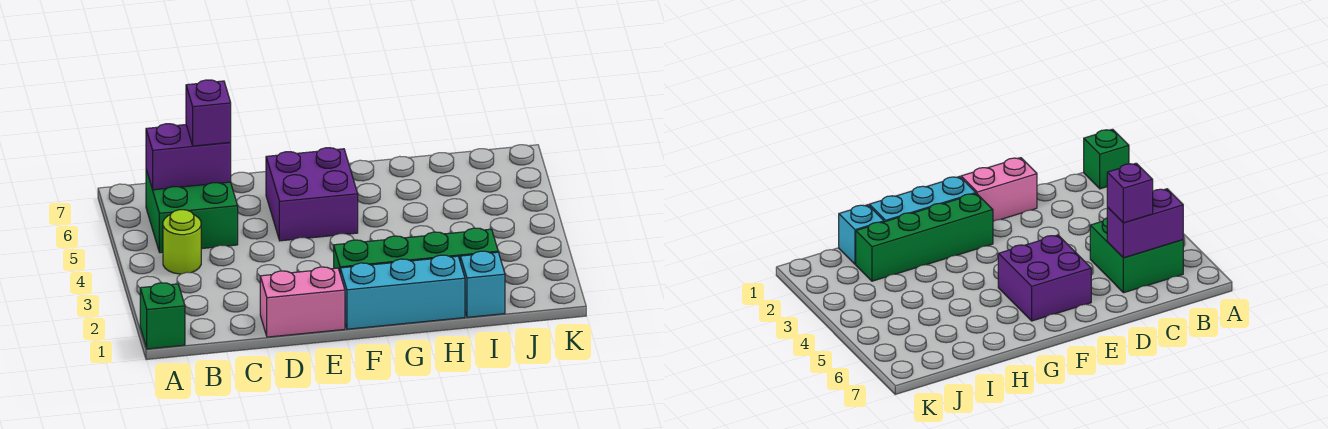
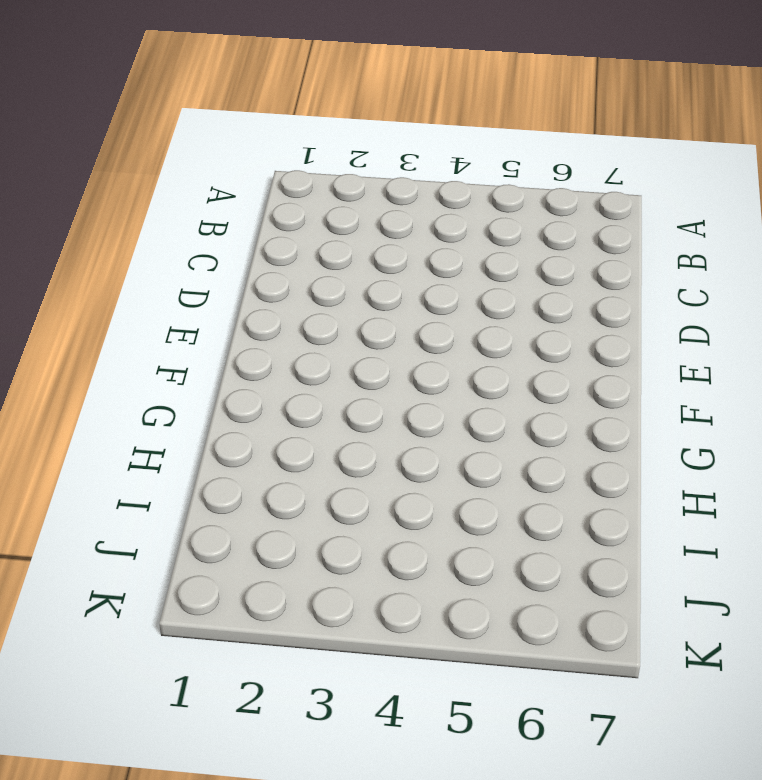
none -> green 1x1 brick [140,283,185,349]
none -> lime 1x1 round brick [163,210,201,274]

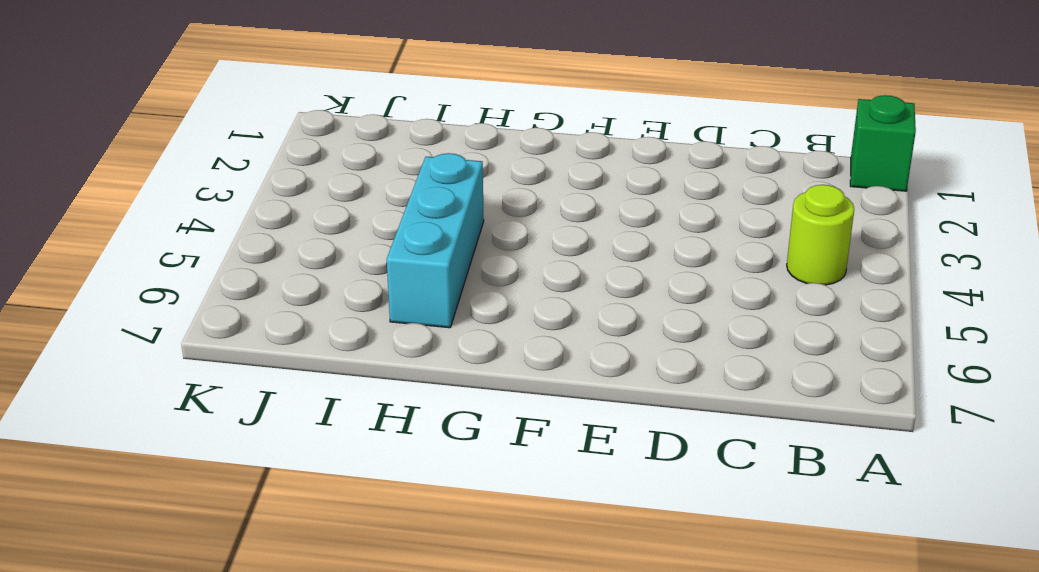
cyan 1x3 brick [387,153,484,328] -> cyan 1x3 brick turned to [340,255,465,329]
none -> green 2x2 brick [146,170,238,253]
none -> pink 1x2 brick [260,267,345,337]

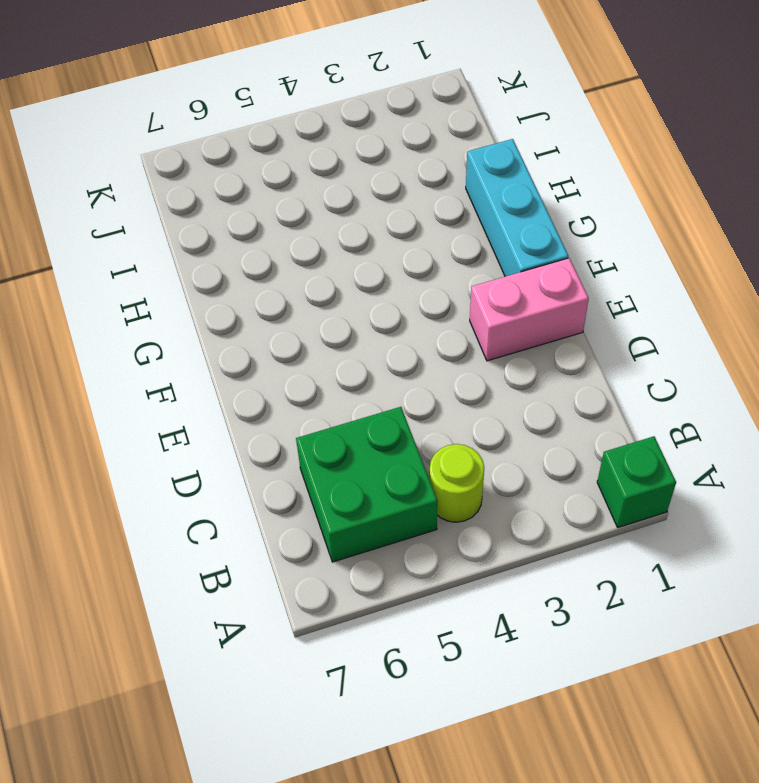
pink 1x2 brick [470,258,589,361] -> pink 1x2 brick turned to [260,267,345,337]
none -> purple 2x2 brick [266,148,358,241]
none -> green 1x4 brick [334,228,498,272]

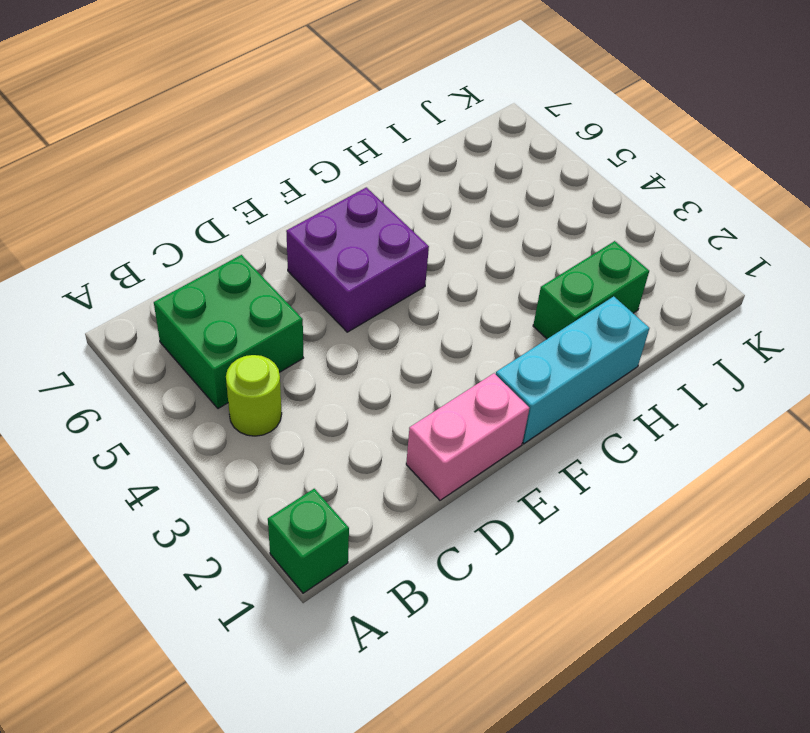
green 1x2 brick [533,241,649,339] -> green 1x4 brick [334,228,498,272]
none -> cyan 1x1 brick [460,251,505,317]
none -> purple 1x2 brick [146,124,231,190]

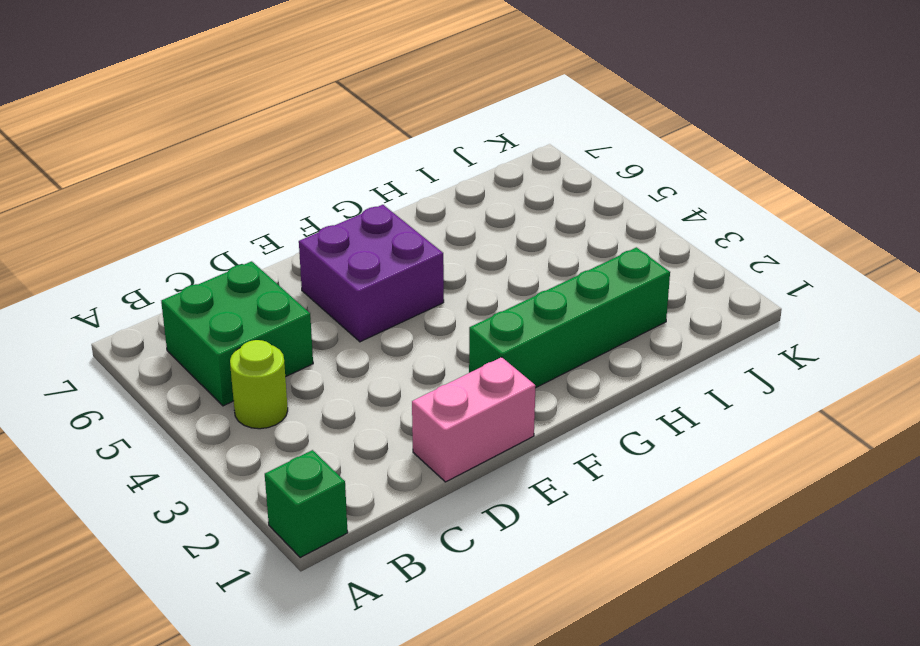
none -> cyan 1x3 brick [340,255,465,329]
none -> cyan 1x1 brick [460,251,505,317]

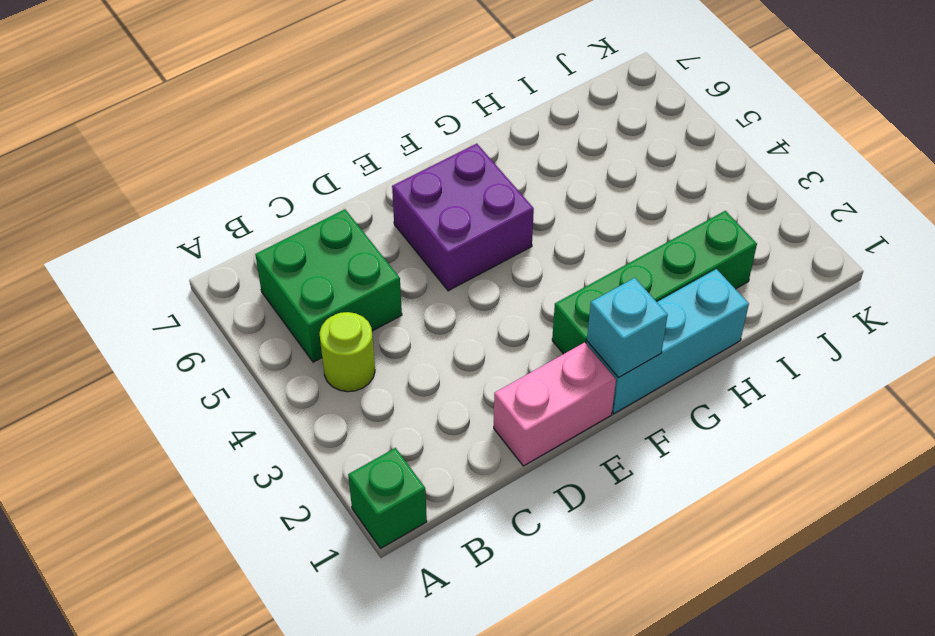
cyan 1x1 brick [587,278,668,377] -> cyan 1x1 brick moved to [460,251,505,317]
none -> purple 1x2 brick [146,124,231,190]
none -> purple 1x1 brick [186,80,231,146]

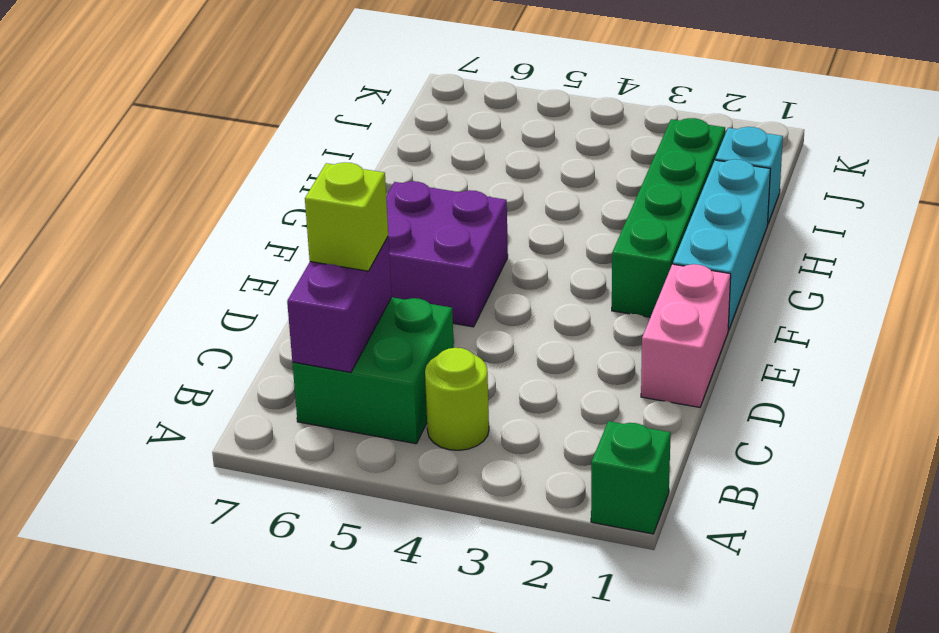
lime 1x1 brick [305,162,388,271] -> purple 1x1 brick [186,80,231,146]

